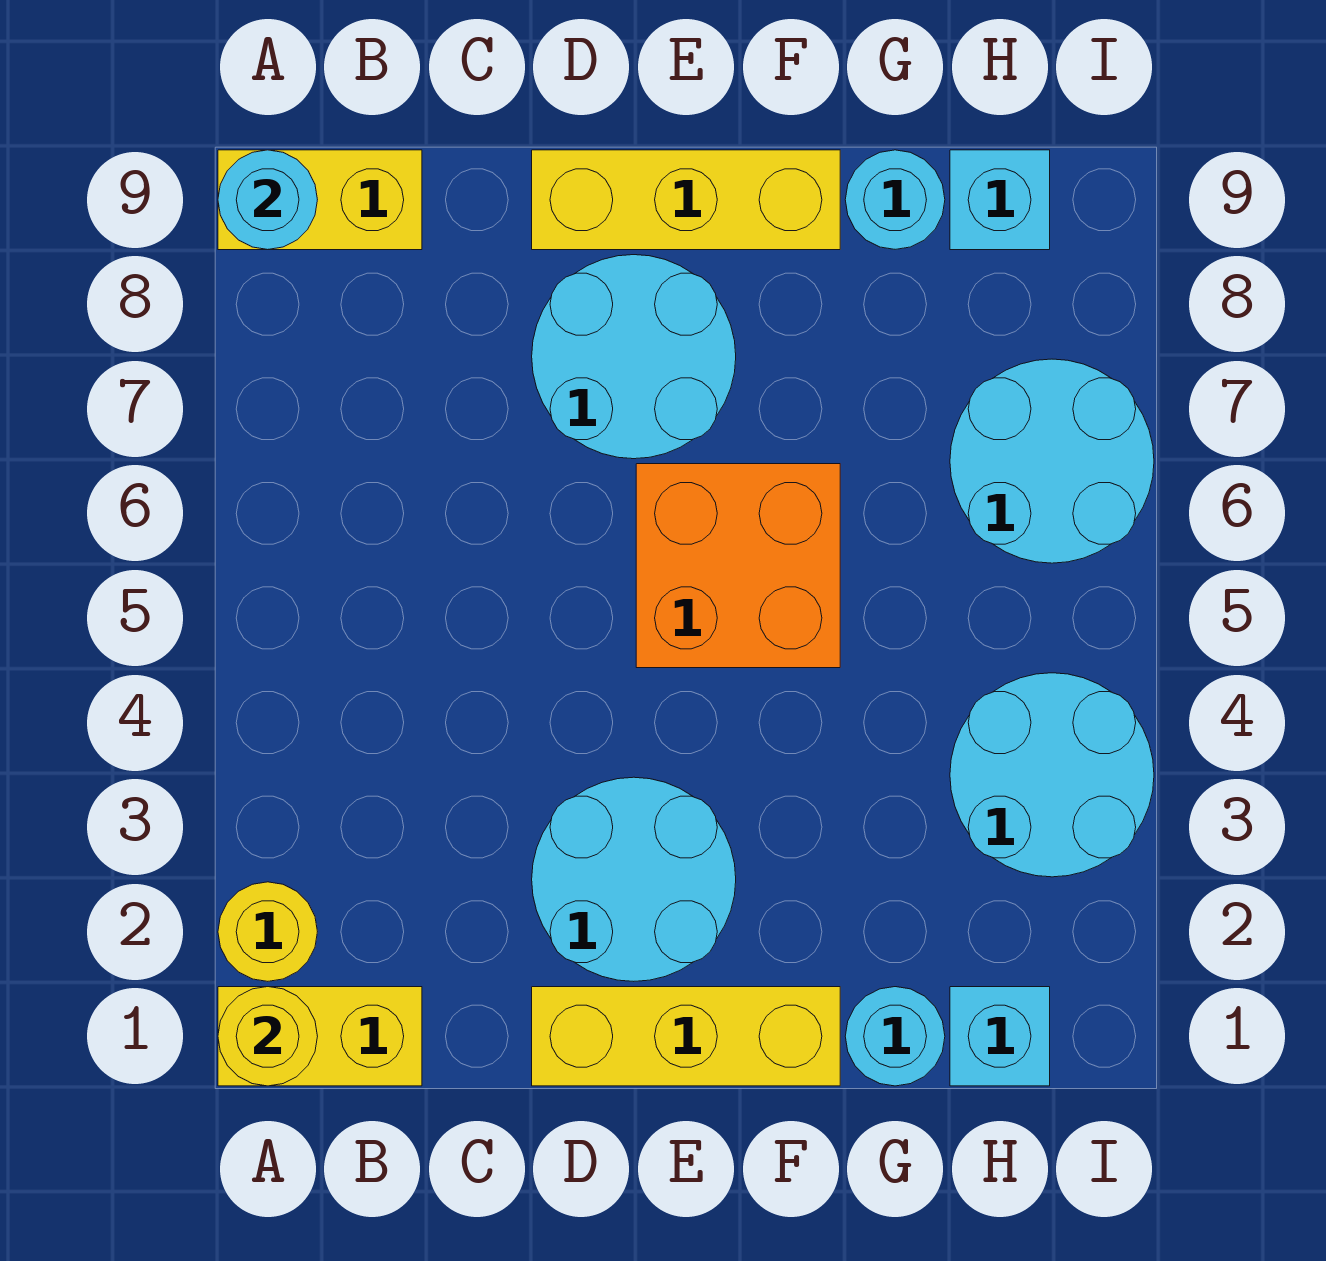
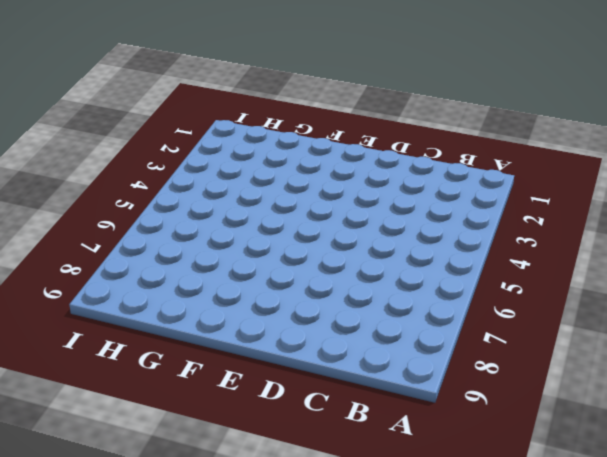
none -> yellow 1x2 brick [218,987,422,1086]
none -> yellow 1x1 round brick [218,882,317,981]
none -> yellow 1x2 brick [218,150,422,250]

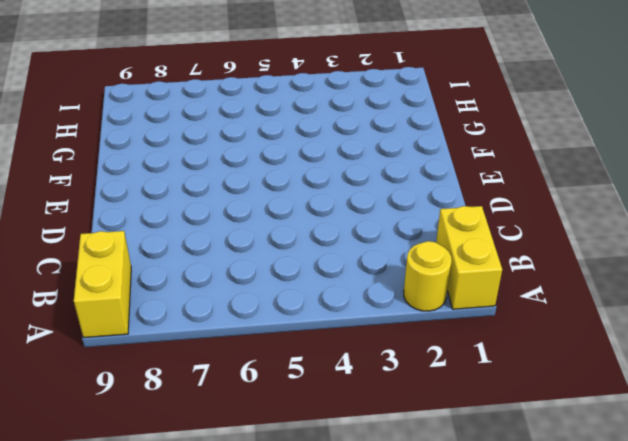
none -> yellow 1x3 brick [532,987,840,1086]
none -> cyan 2x2 round brick [532,777,736,981]
none -> cyan 2x2 round brick [532,255,736,459]

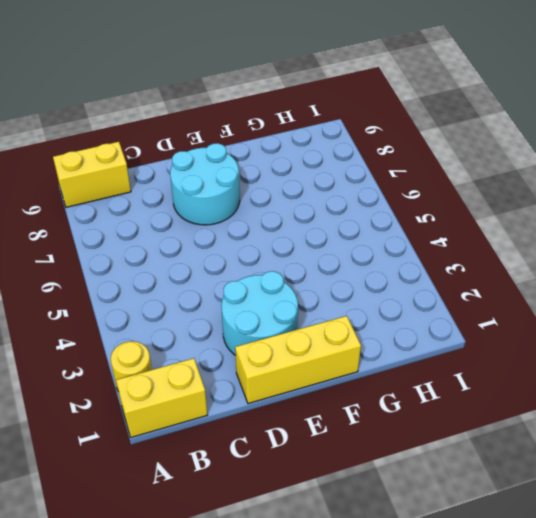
none -> yellow 1x3 brick [532,150,840,250]
none -> orange 2x2 brick [636,464,840,668]
none -> cyan 1x1 round brick [845,987,945,1086]

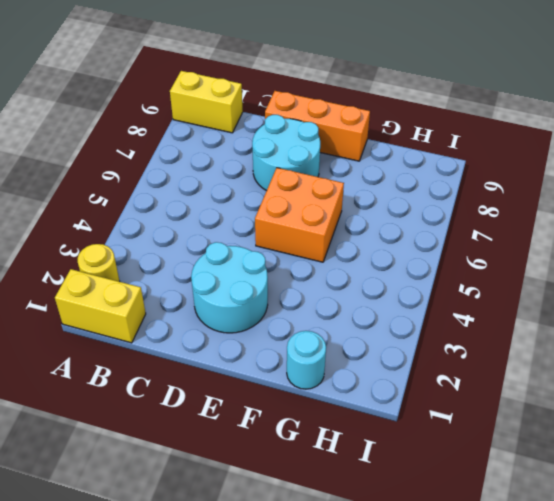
orange 1x3 brick [265,91,370,161] -> yellow 1x3 brick [532,150,840,250]
none -> yellow 1x3 brick [532,987,840,1086]
none -> cyan 1x1 round brick [845,150,945,249]
none -> cyan 1x1 brick [950,987,1050,1086]

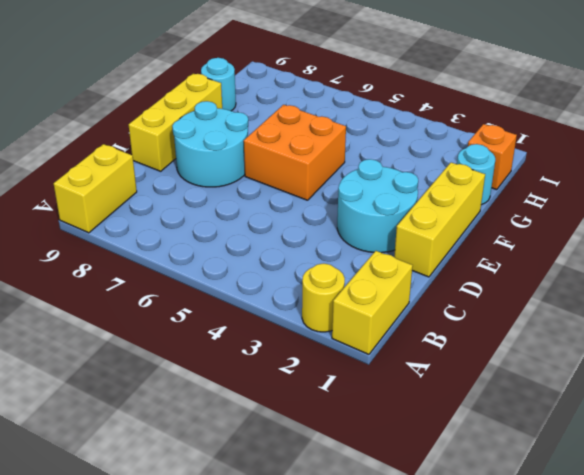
orange 1x1 brick [468,124,517,190] -> cyan 1x1 brick [950,987,1050,1086]
none -> cyan 2x2 round brick [950,673,1154,877]
none -> cyan 2x2 round brick [950,359,1154,563]
none -> cyan 1x1 brick [950,150,1050,250]

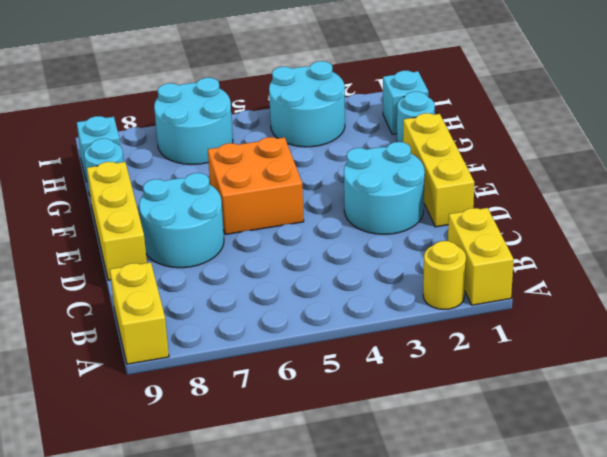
none -> yellow 1x1 round brick [218,987,318,1086]
none -> cyan 1x1 round brick [218,150,317,250]

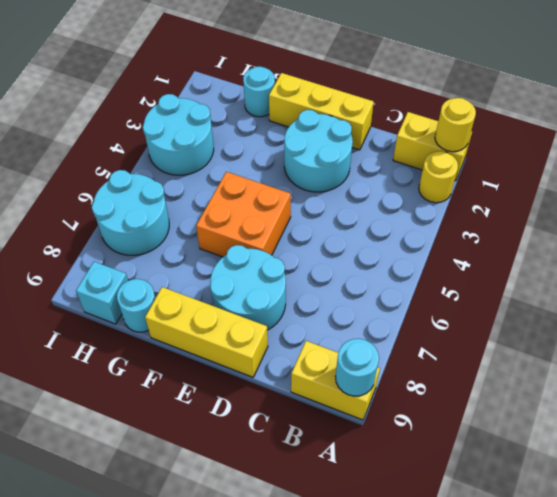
none -> cyan 1x1 brick [950,987,1050,1086]

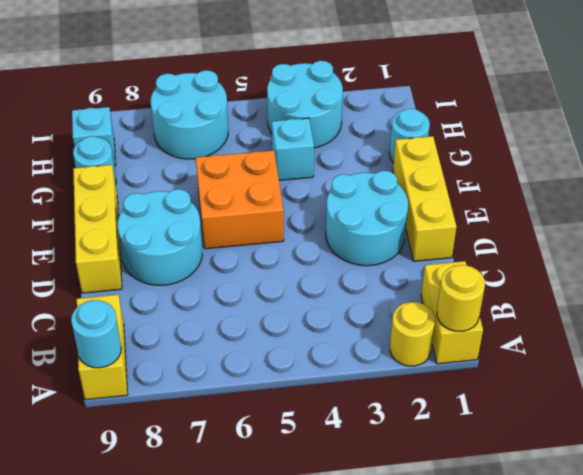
cyan 1x1 brick [272,118,314,180] -> cyan 1x1 brick moved to [950,987,1050,1086]

